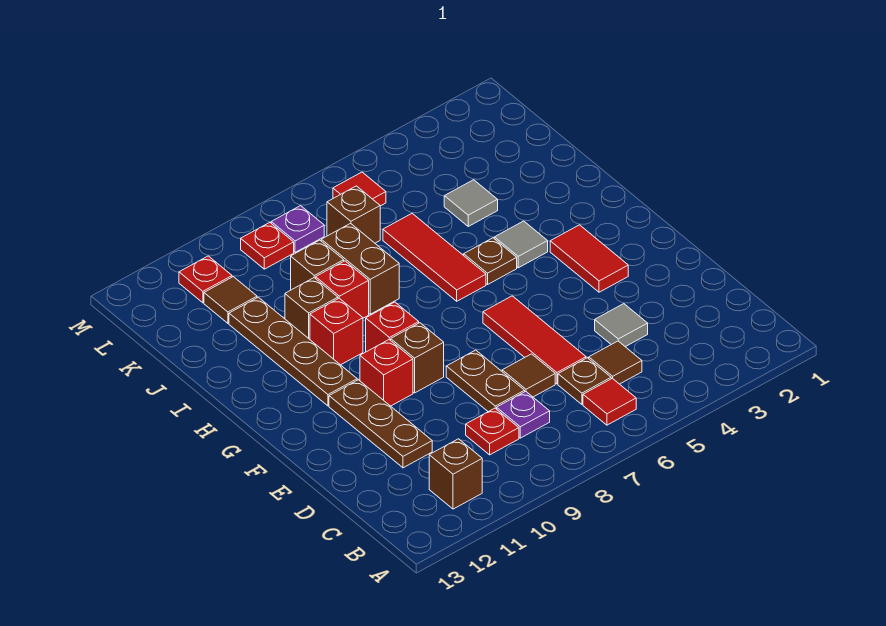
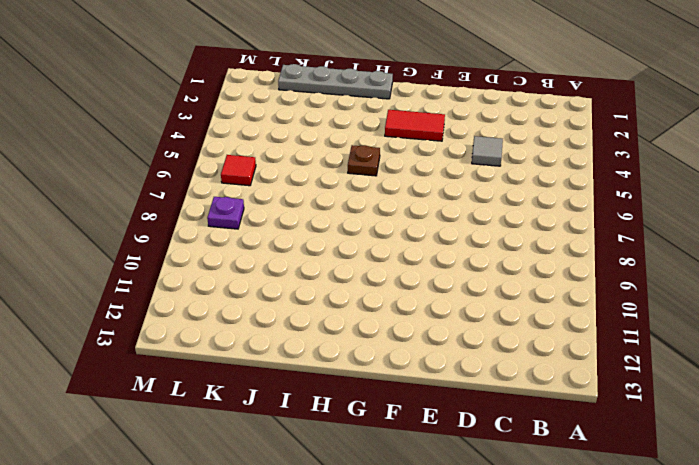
grey 1x4 plate [278,64,393,99] -> none
none -> red 1x1 tile [583,378,636,425]
none -> brown 1x1 brick [429,439,482,509]
none -> brown 1x1 tile [589,341,642,384]
none -> brown 1x1 plate [558,358,611,404]

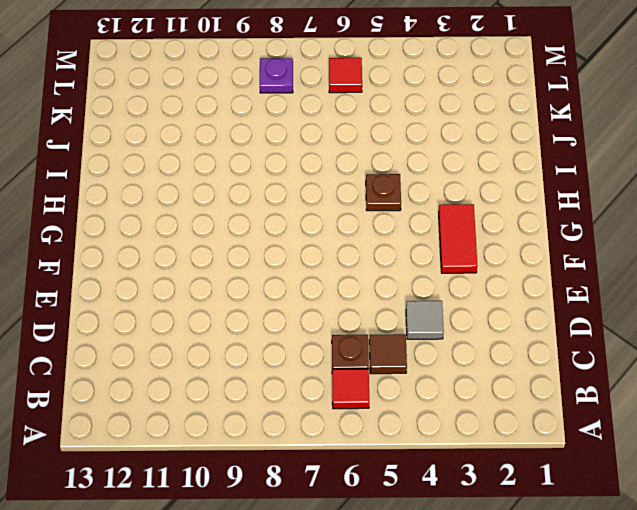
none -> brown 1x1 brick [429,439,482,509]
none -> purple 1x1 plate [497,391,550,438]
none -> red 1x1 plate [466,408,519,455]
none -> red 1x3 tile [483,296,586,384]

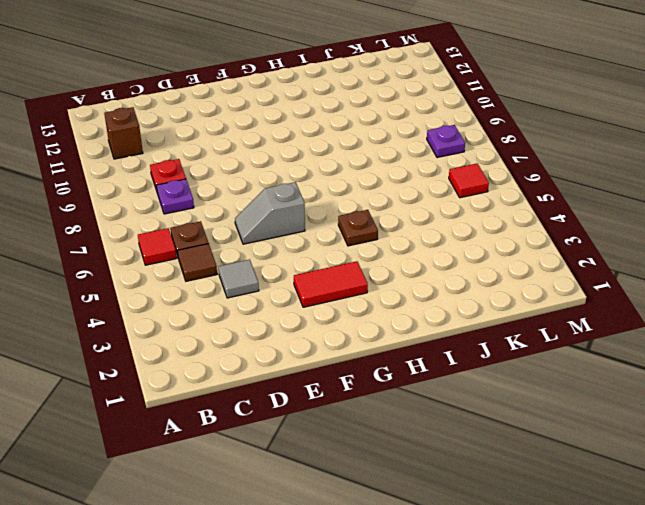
grey 1x2 slope [235,182,305,244] -> red 1x3 tile [483,296,586,384]
none -> brown 1x1 tile [502,354,555,397]
none -> brown 1x2 plate [446,350,525,412]
none -> brown 1x3 plate [329,380,432,468]
none -> brown 1x1 brick [391,323,444,393]

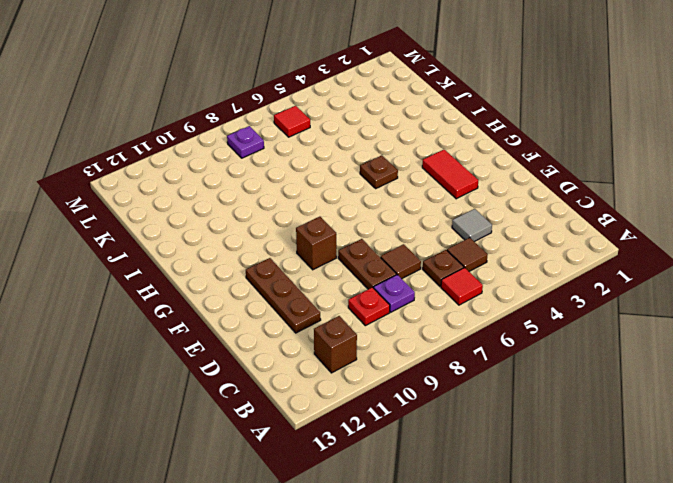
none -> red 1x3 tile [483,296,586,384]
none -> red 1x1 brick [360,340,413,406]
none -> red 1x1 brick [366,302,419,352]
none -> brown 1x4 plate [229,297,357,406]

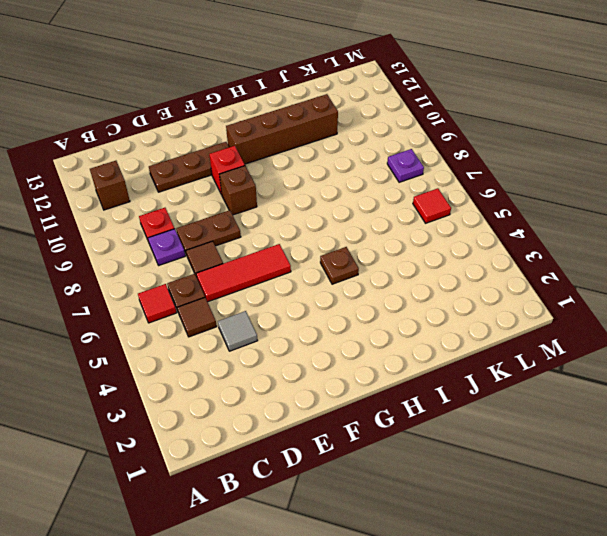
brown 1x4 brick [226,94,338,164] -> brown 1x4 plate [229,297,357,406]
none -> red 1x2 tile [550,225,628,292]
none -> red 1x1 brick [366,302,419,352]
none -> grey 1x1 tile [494,221,548,268]
none -> red 1x3 tile [383,214,486,301]

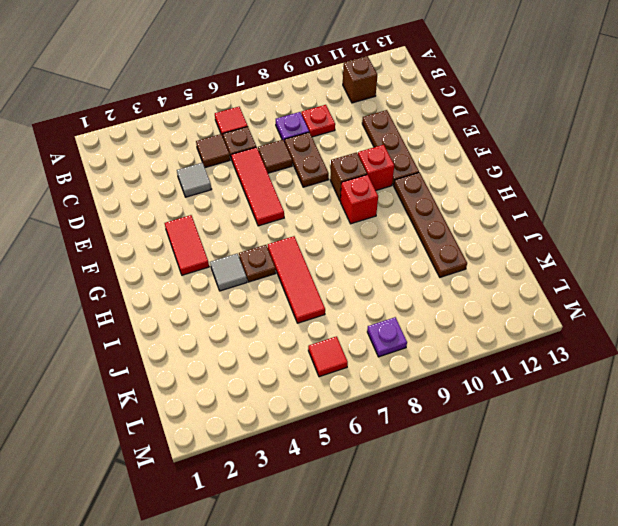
none -> red 1x1 brick [310,298,363,365]
none -> brown 1x2 brick [321,223,399,314]
none -> red 1x1 brick [316,261,369,318]
none -> brown 1x1 brick [285,278,338,339]

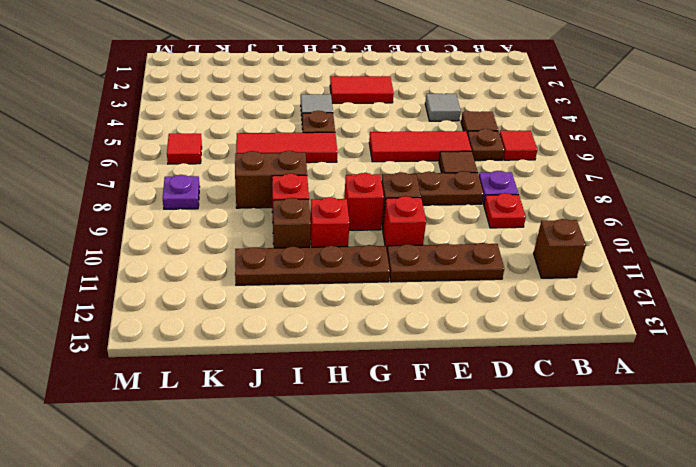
none -> grey 1x1 tile [444,180,498,226]
none -> brown 1x1 brick [291,240,344,290]
none -> brown 1x1 brick [327,186,380,243]
none -> brown 1x1 tile [204,277,257,323]

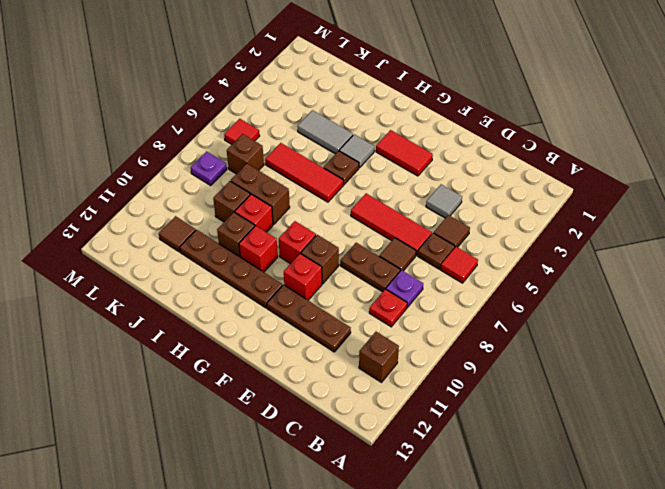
grey 1x2 tile [297,110,353,154] -> grey 1x1 tile [444,180,498,226]
none -> red 1x1 plate [241,223,294,269]
none -> red 1x1 plate [179,256,232,303]

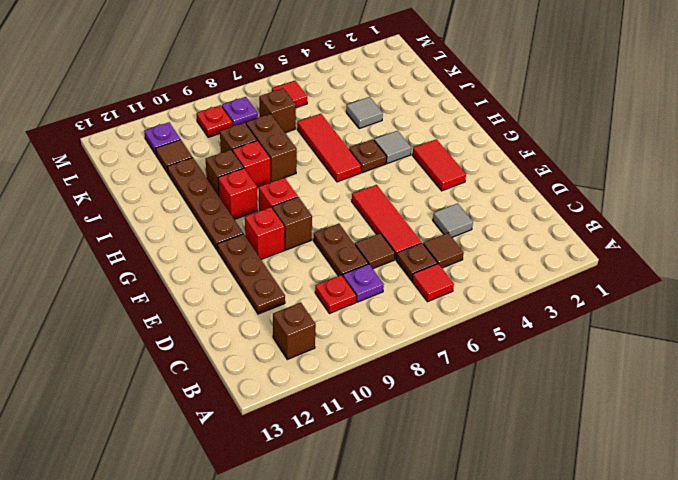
purple 1x1 plate [144,122,180,155] -> red 1x1 plate [179,256,232,303]

